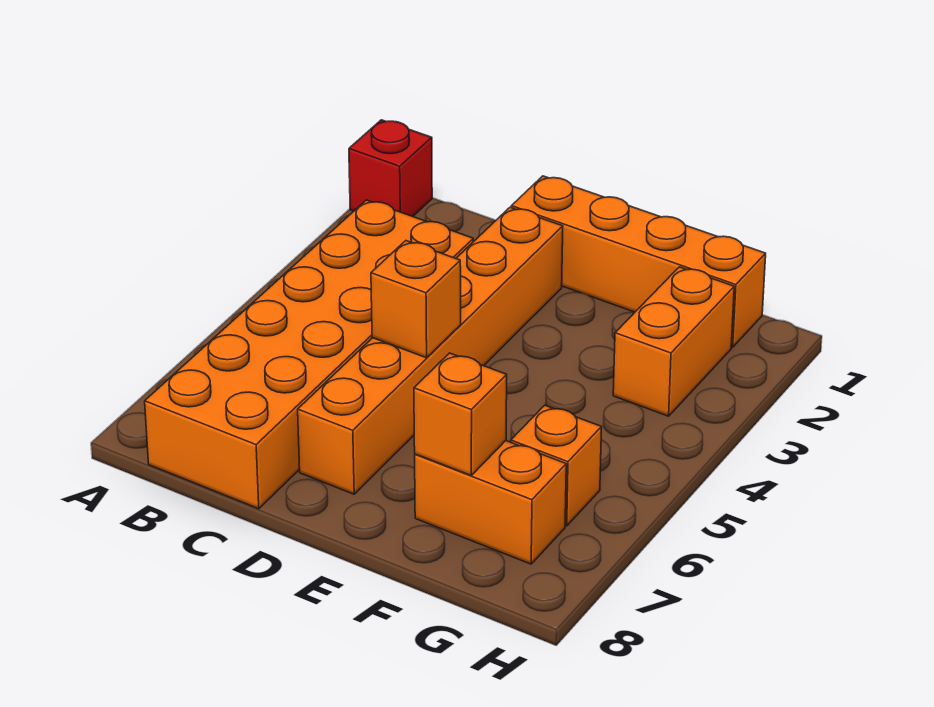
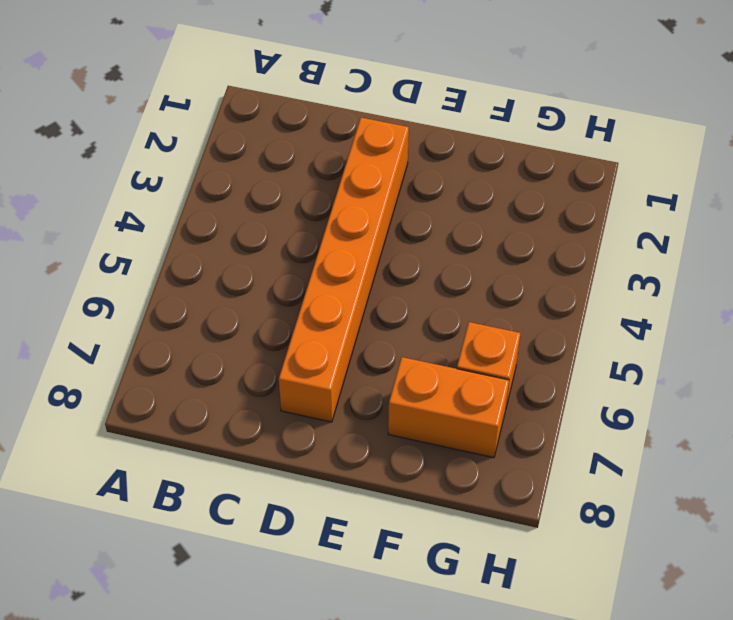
none -> red 1x1 brick [349,120,432,217]
none -> orange 2x6 brick [145,200,473,509]

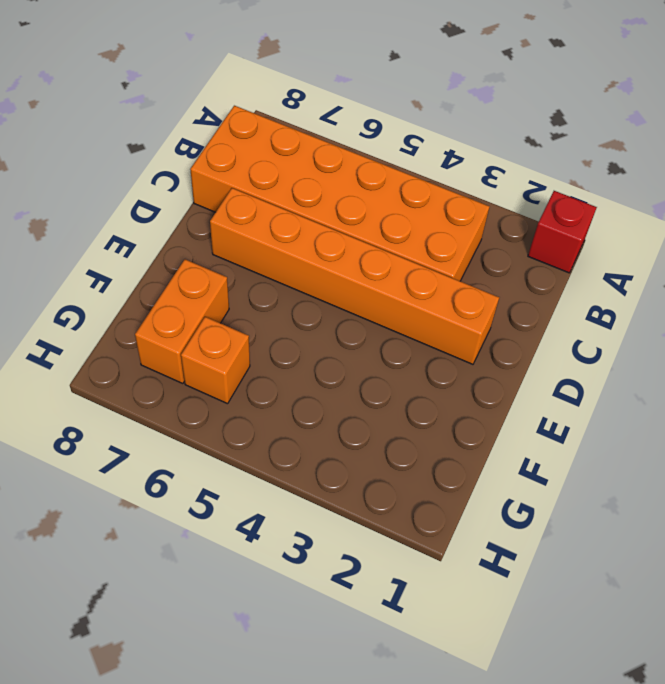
none -> orange 1x4 brick [511,176,766,347]
none -> orange 1x2 brick [613,267,734,416]

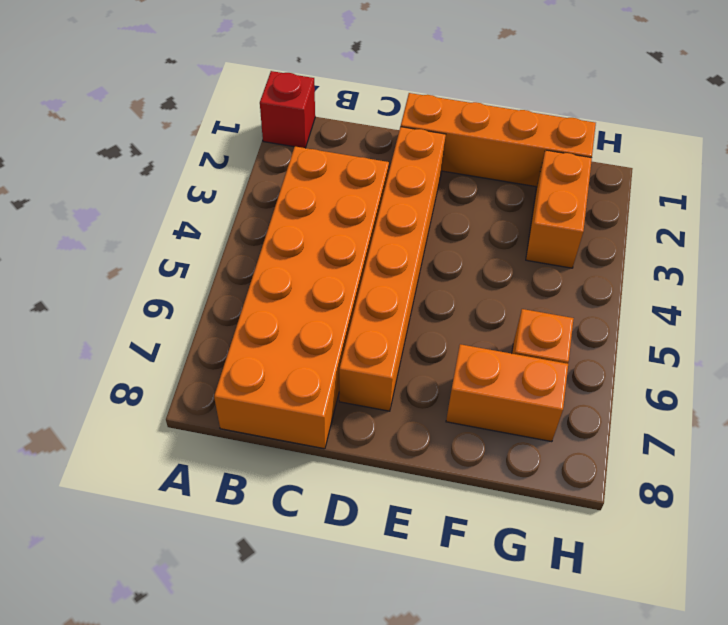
none -> orange 1x1 brick [371,241,461,358]
none -> orange 1x1 brick [414,353,507,475]

